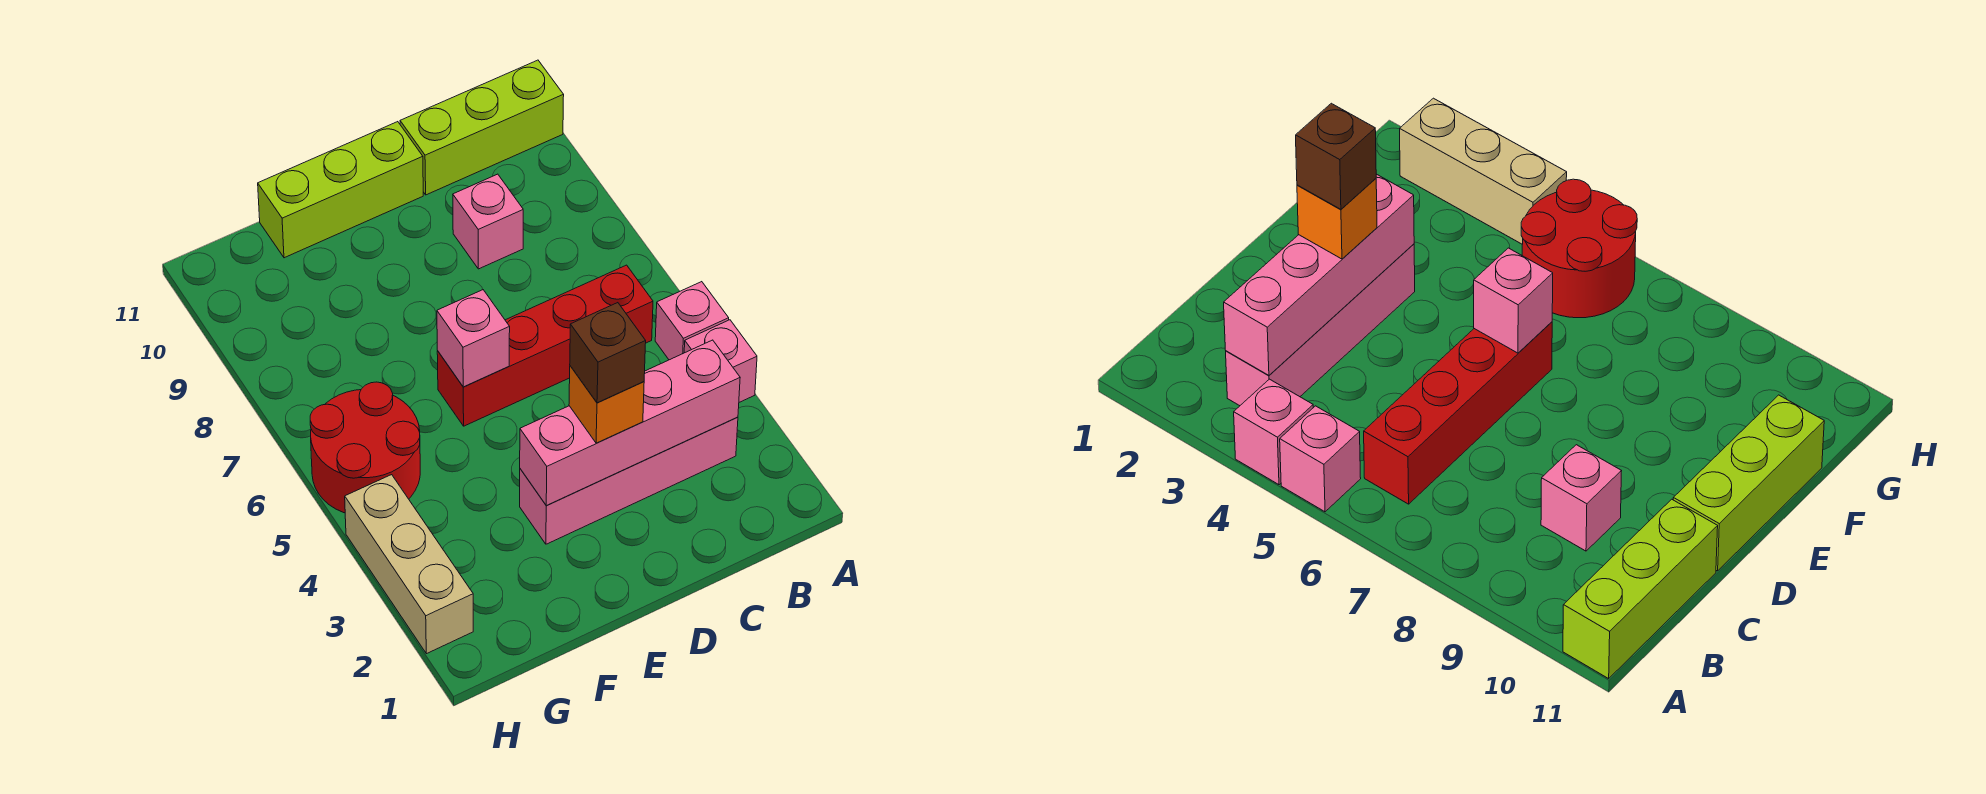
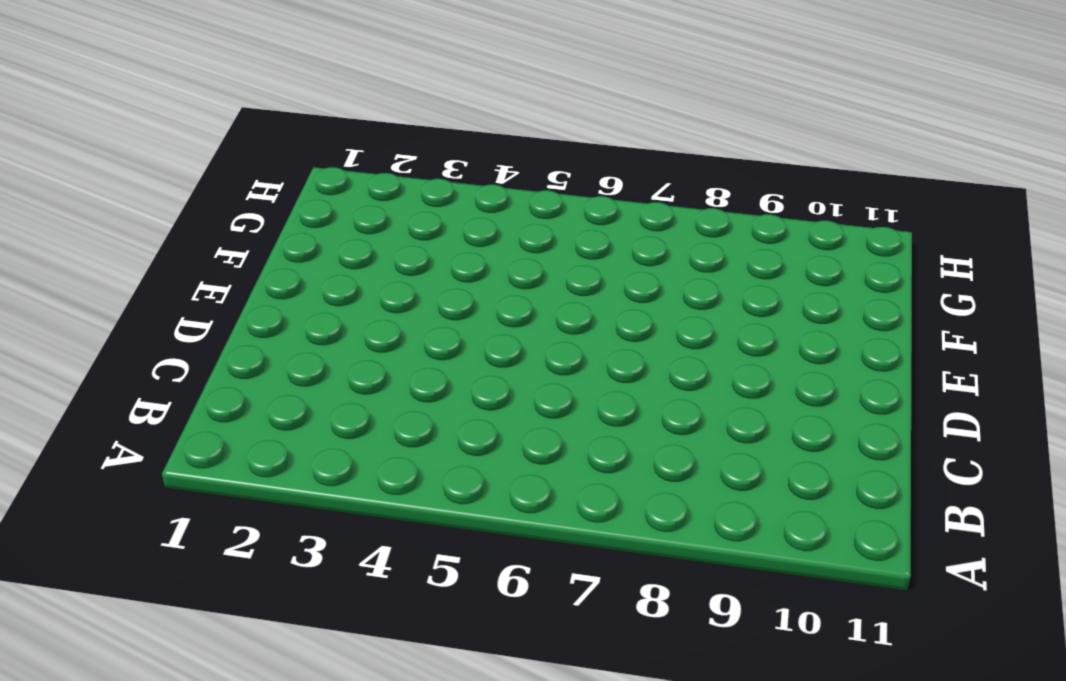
none -> pink 1x1 brick [684,320,757,402]
none -> pink 1x1 brick [655,282,729,360]
none -> lime 1x3 brick [400,60,564,195]

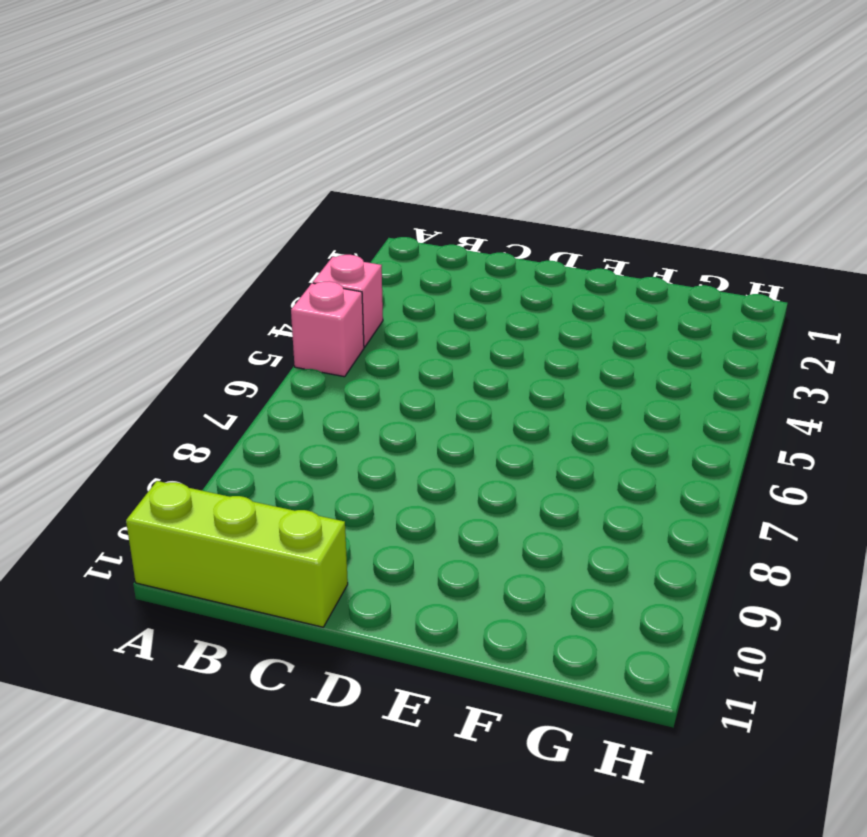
none -> pink 1x4 brick [520,417,738,544]
none -> red 1x4 brick [437,265,653,426]
none -> pink 1x1 brick [453,174,523,269]

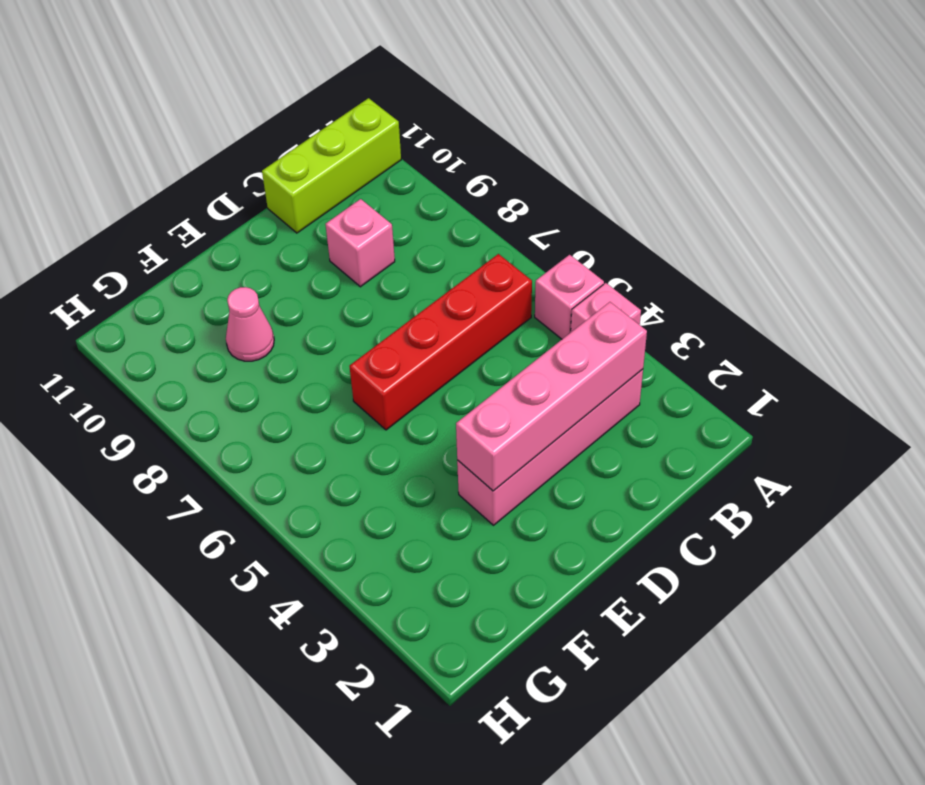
pink 1x1 cone [226,287,274,361] -> none
none -> lime 1x3 brick [258,122,423,258]
none -> red 2x2 round brick [310,382,420,513]
none -> tan 1x3 brick [345,475,473,654]

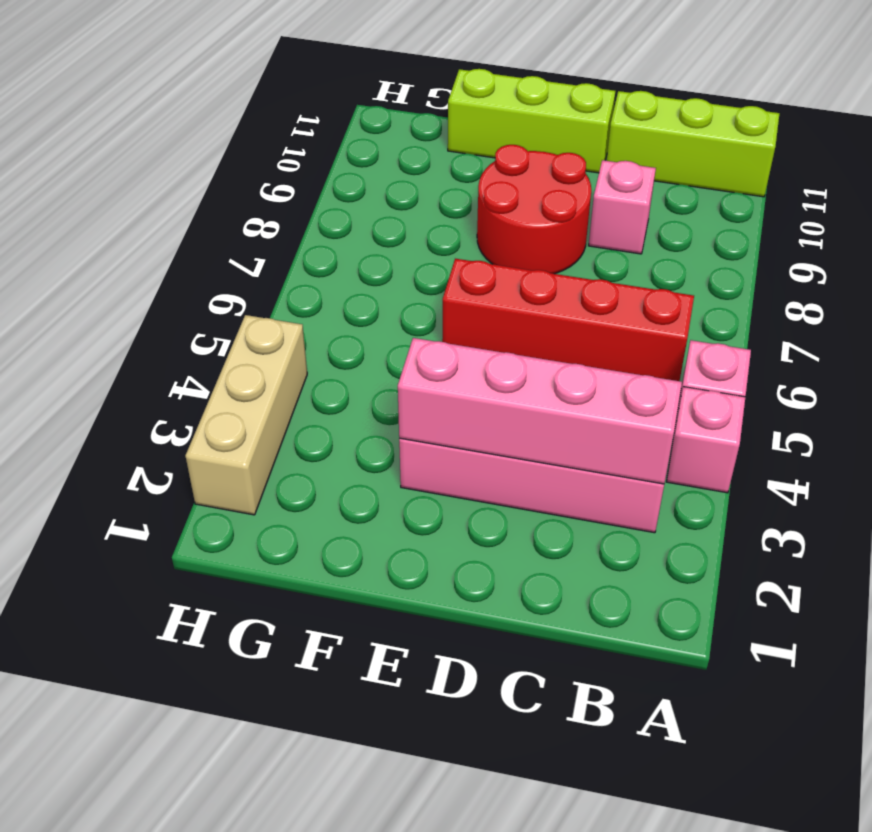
red 2x2 round brick [477,145,591,274] -> red 2x2 round brick moved to [310,382,420,513]
none -> pink 1x1 brick [437,290,510,387]
none -> orange 1x1 brick [569,366,644,443]
none -> brown 1x1 brick [570,303,646,403]

